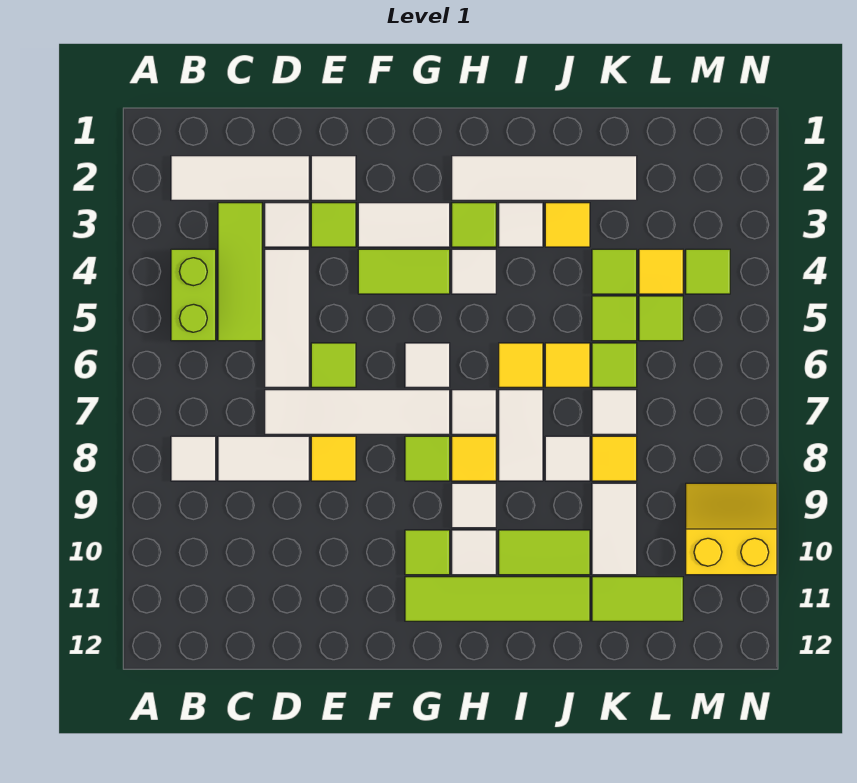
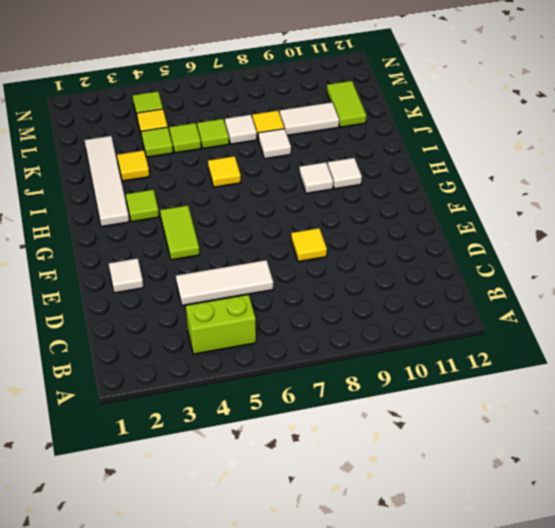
none -> white 1x3 tile [171,156,309,200]
none -> white 1x1 tile [171,436,216,481]
none -> lime 1x3 tile [218,203,262,341]
none -> white 1x2 tile [218,436,309,481]

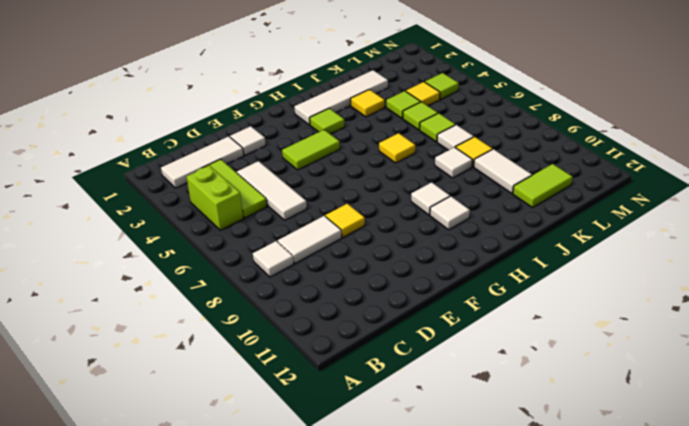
none -> white 1x1 tile [265,203,309,247]
none -> white 1x4 tile [265,390,450,434]
none -> lime 1x1 tile [311,203,356,247]
none -> lime 1x1 tile [311,343,356,387]

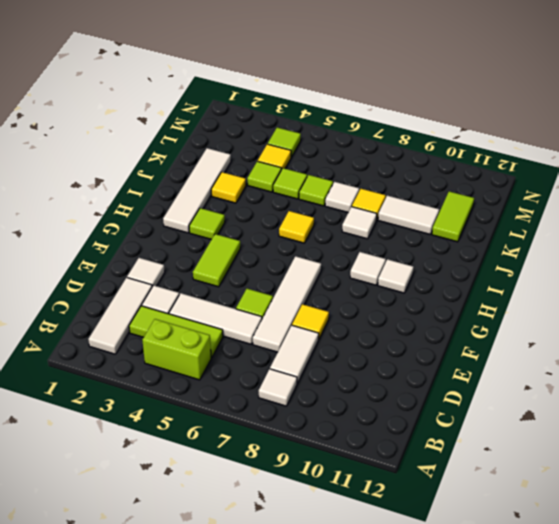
none -> lime 1x1 tile [311,203,356,247]
none -> white 1x2 tile [358,203,450,247]
none -> white 1x1 tile [405,343,450,387]
none -> lime 1x1 tile [405,436,450,481]

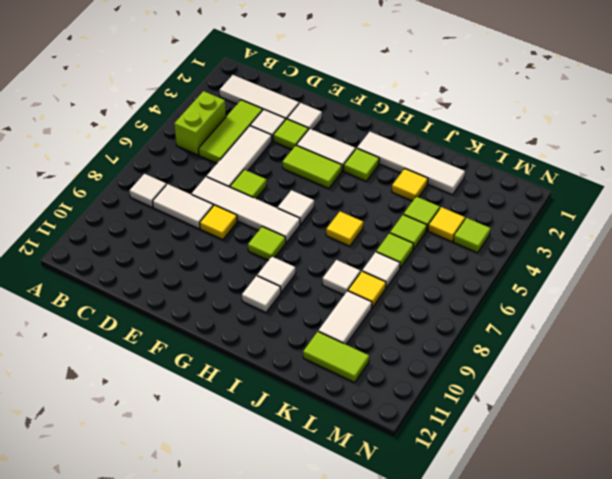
none -> lime 1x1 tile [405,530,450,575]
none -> lime 1x4 tile [405,577,590,621]
none -> white 1x1 tile [452,249,496,294]
none -> white 1x1 tile [452,390,496,434]

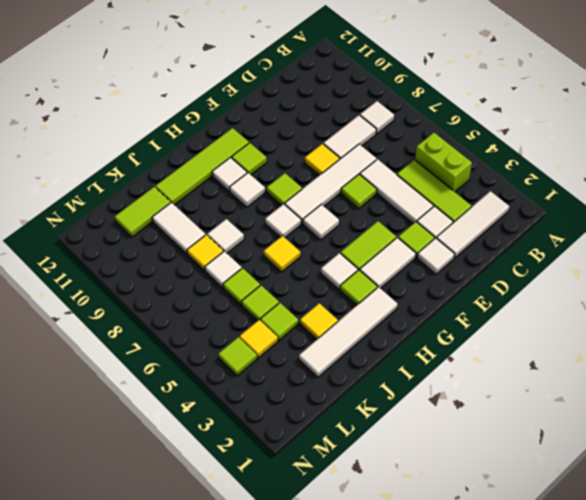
none -> yellow 1x1 tile [452,436,496,481]
none -> white 1x1 tile [499,203,543,247]
none -> white 1x2 tile [499,390,543,481]
none -> lime 1x2 tile [499,530,590,575]

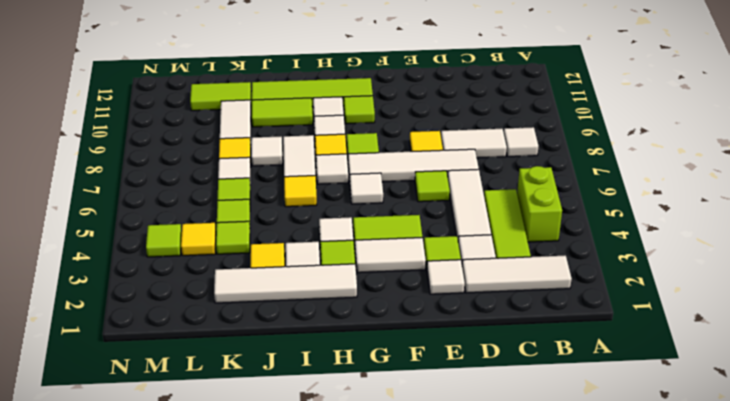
none -> yellow 1x1 tile [545,343,590,387]
none -> lime 1x1 tile [639,296,683,341]
none -> yellow 2x2 slope [686,483,777,575]

